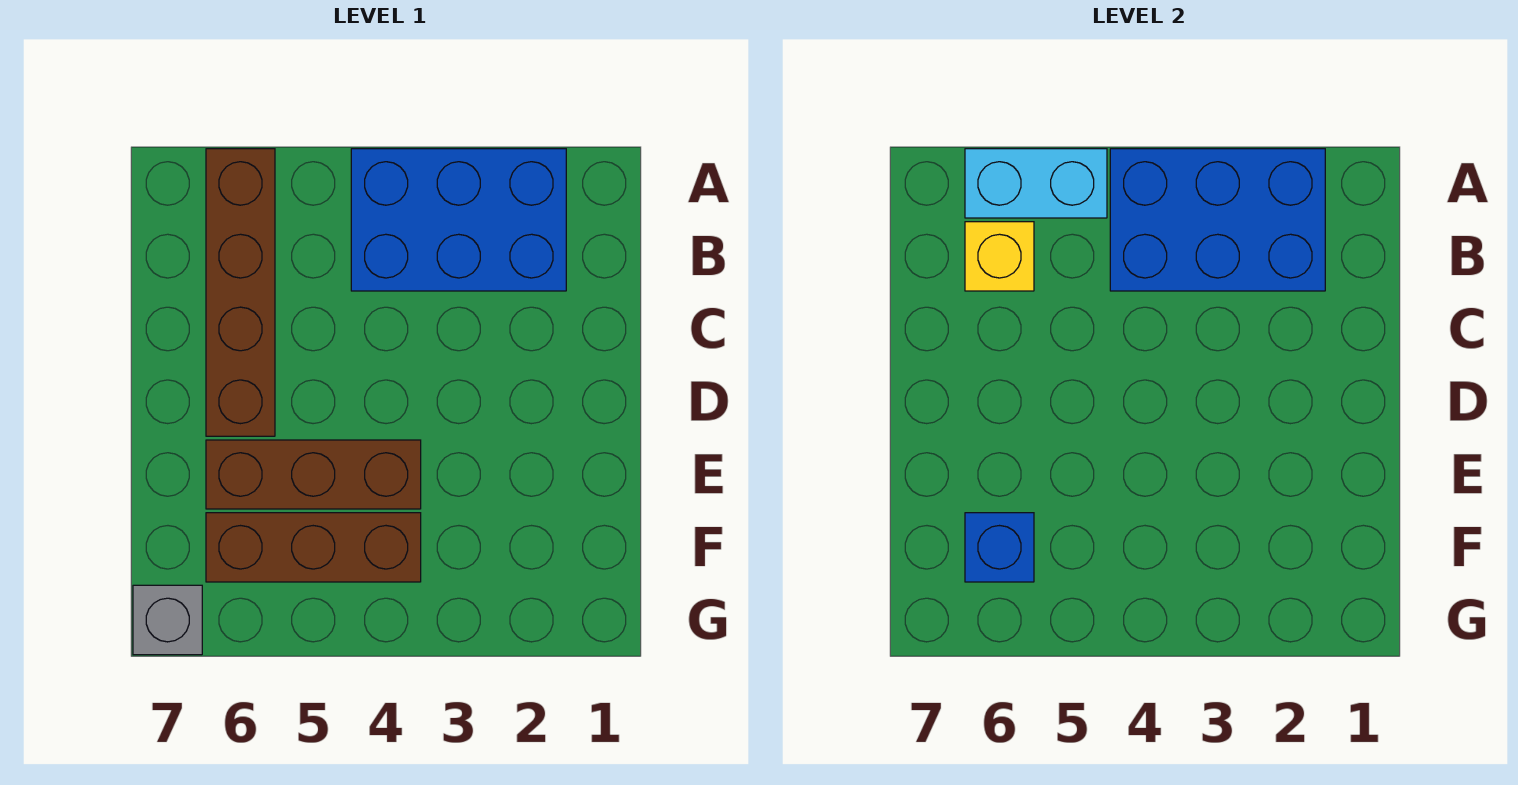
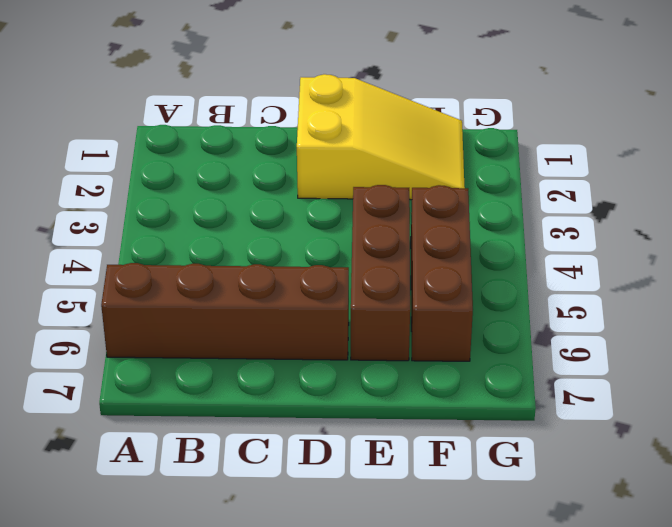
yellow 2x3 slope [297,74,465,200] -> none
none -> blue 2x3 brick [351,149,566,291]
none -> grey 1x1 brick [133,585,202,655]

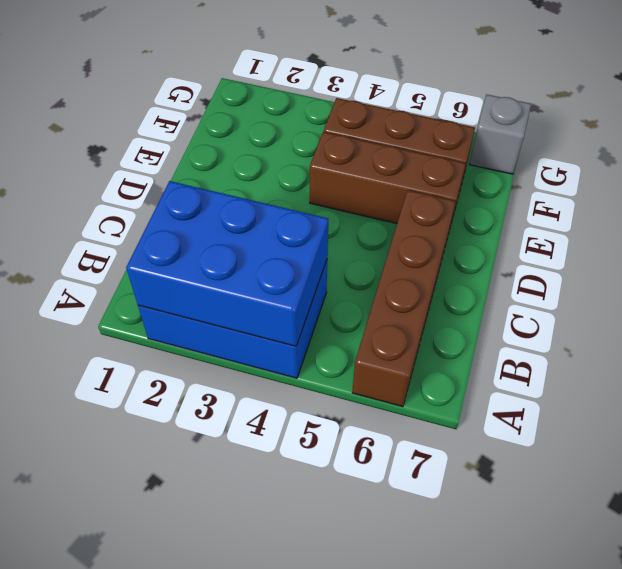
none -> cyan 1x2 brick [965,149,1107,218]
none -> yellow 1x1 brick [965,222,1034,291]

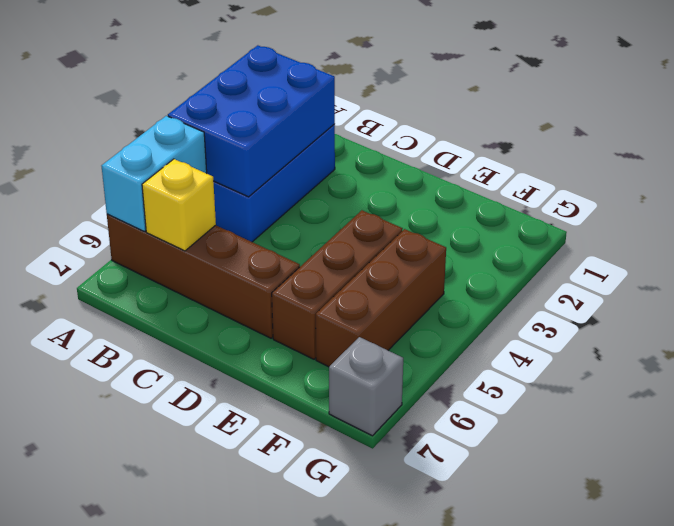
none -> blue 1x1 brick [965,513,1034,582]

